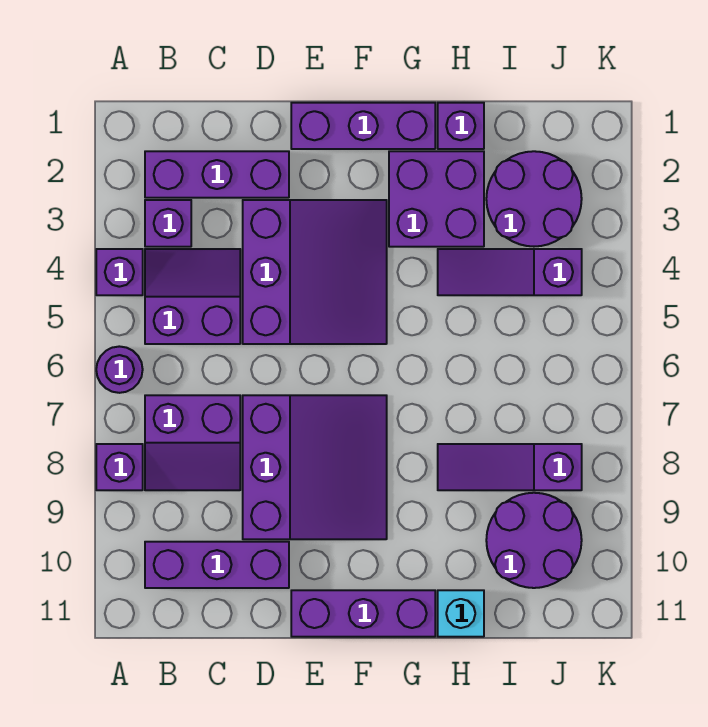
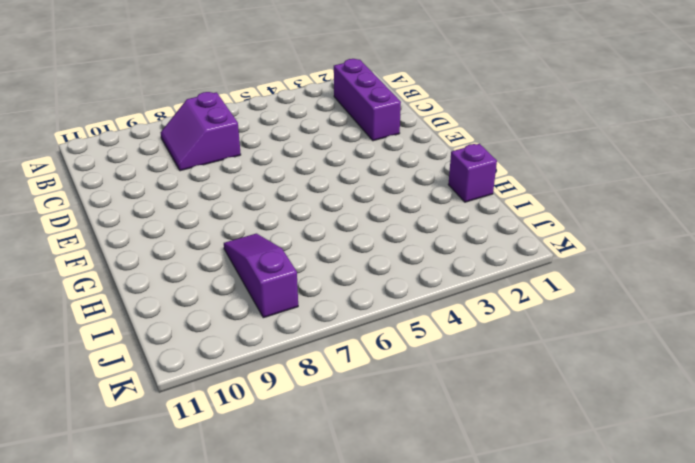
none -> purple 1x1 brick [96,249,143,295]
none -> purple 1x1 round brick [96,346,143,393]
none -> purple 1x1 brick [96,444,143,490]

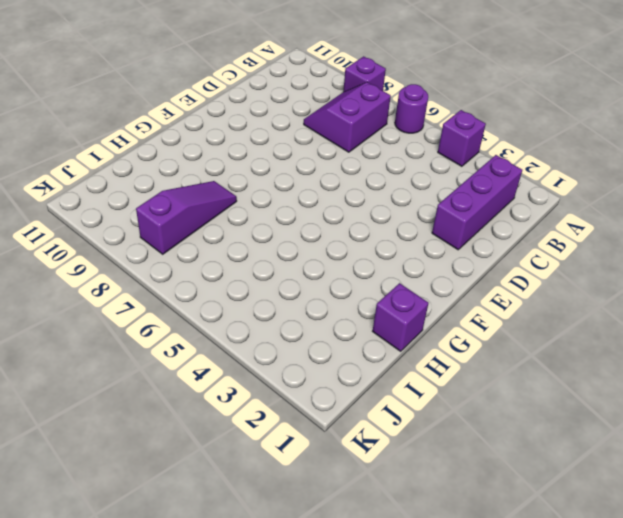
none -> purple 1x1 brick [145,200,191,247]
none -> purple 2x2 slope [145,249,240,344]
none -> purple 1x3 brick [145,542,289,588]

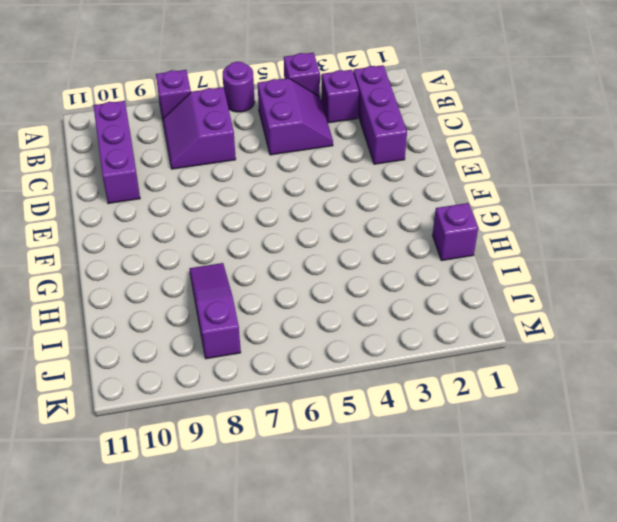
none -> purple 3x3 slope [243,200,387,344]
none -> purple 3x3 slope [243,395,387,539]
none -> purple 1x3 brick [291,103,435,149]

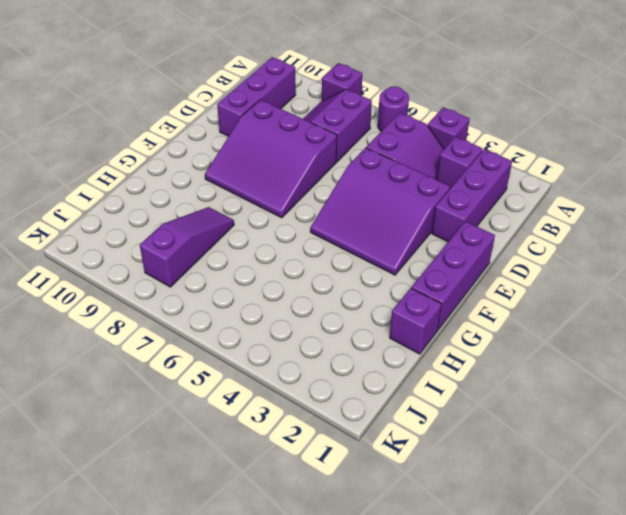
none -> purple 1x3 brick [291,590,435,637]
none -> purple 2x2 brick [389,151,484,247]
none -> purple 1x3 slope [438,249,582,295]

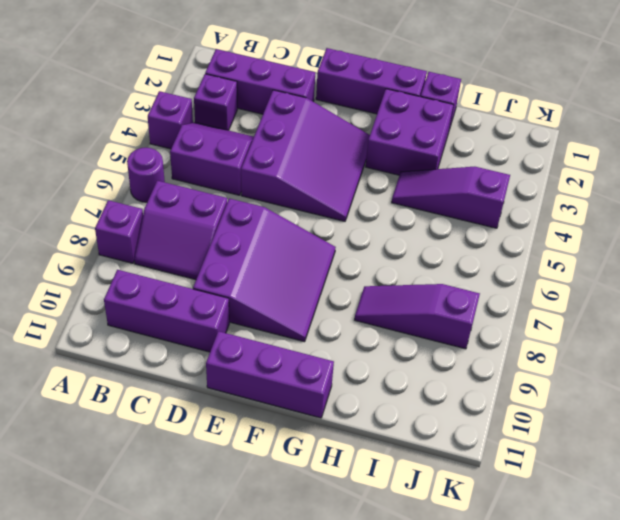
none -> cyan 1x1 brick [438,590,484,637]
none -> purple 2x2 round brick [486,151,582,247]
none -> purple 2x2 round brick [486,493,582,588]

